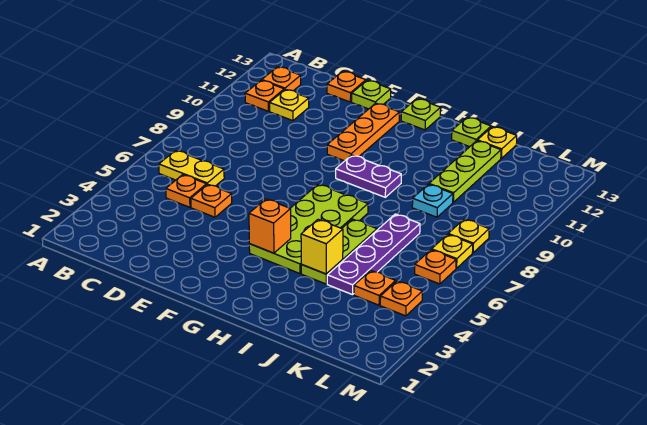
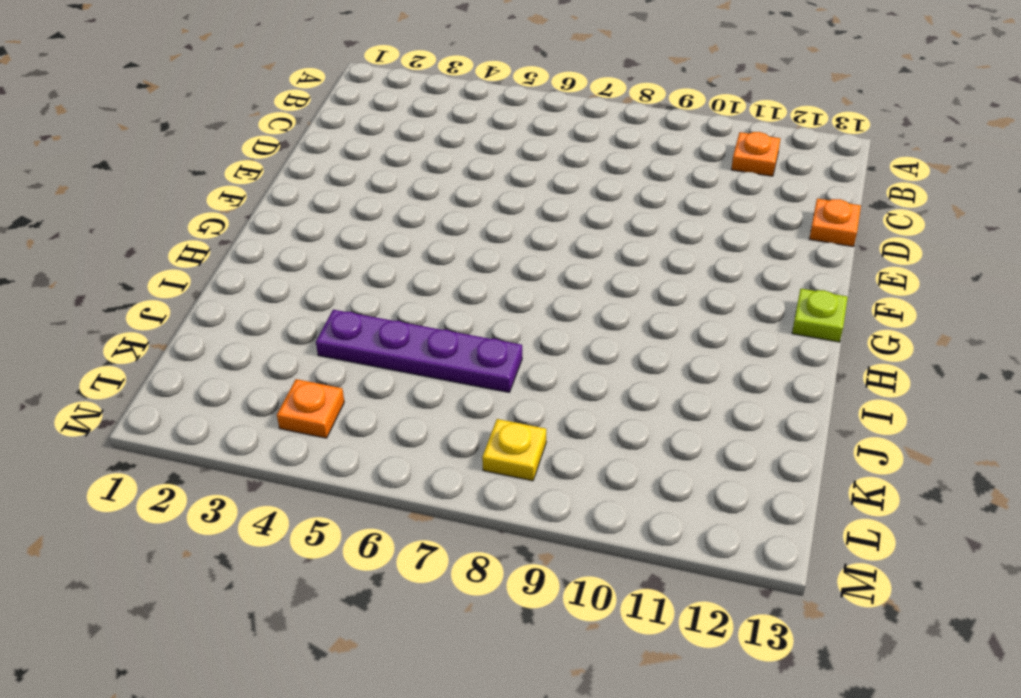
none -> yellow 1x2 plate [159,150,224,186]
none -> orange 1x1 plate [262,67,301,91]
none -> orange 1x1 plate [166,175,207,207]

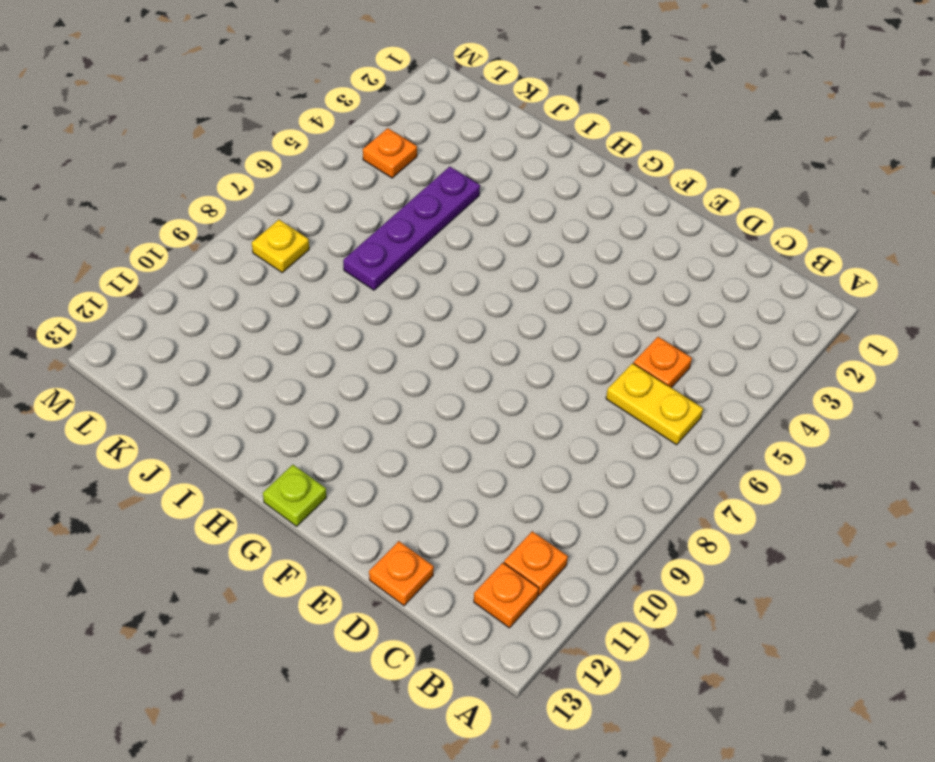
none -> yellow 1x1 plate [270,89,309,121]
none -> orange 1x1 plate [191,184,232,217]
none -> lime 1x1 plate [352,80,391,109]

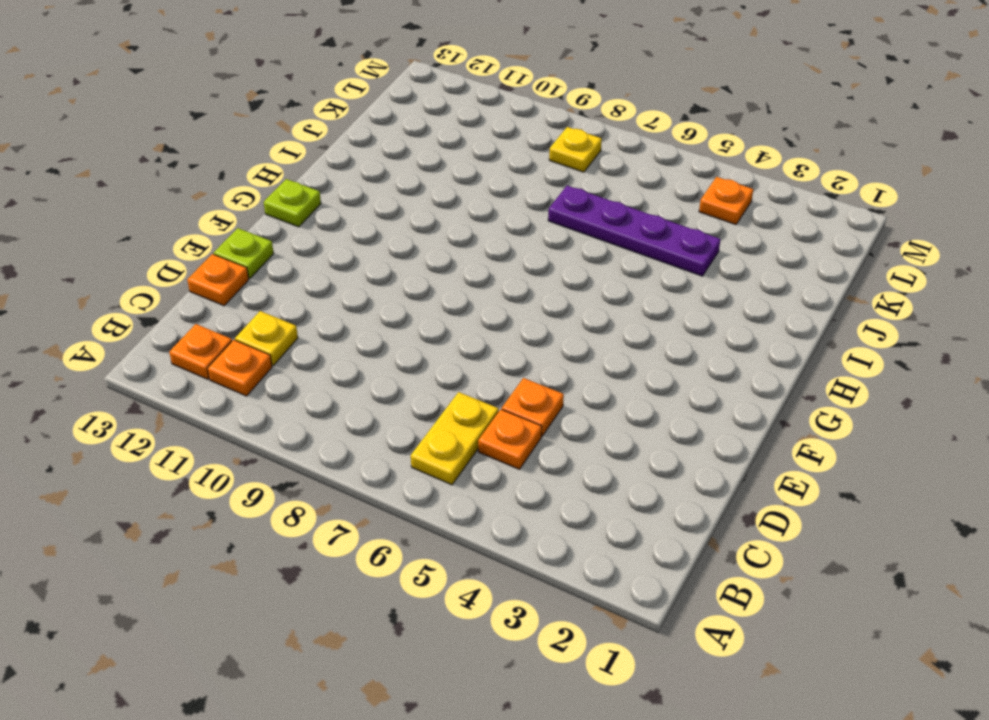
none -> orange 1x3 plate [327,103,399,161]
none -> lime 2x4 plate [249,184,368,274]
none -> purple 1x2 plate [336,155,401,197]

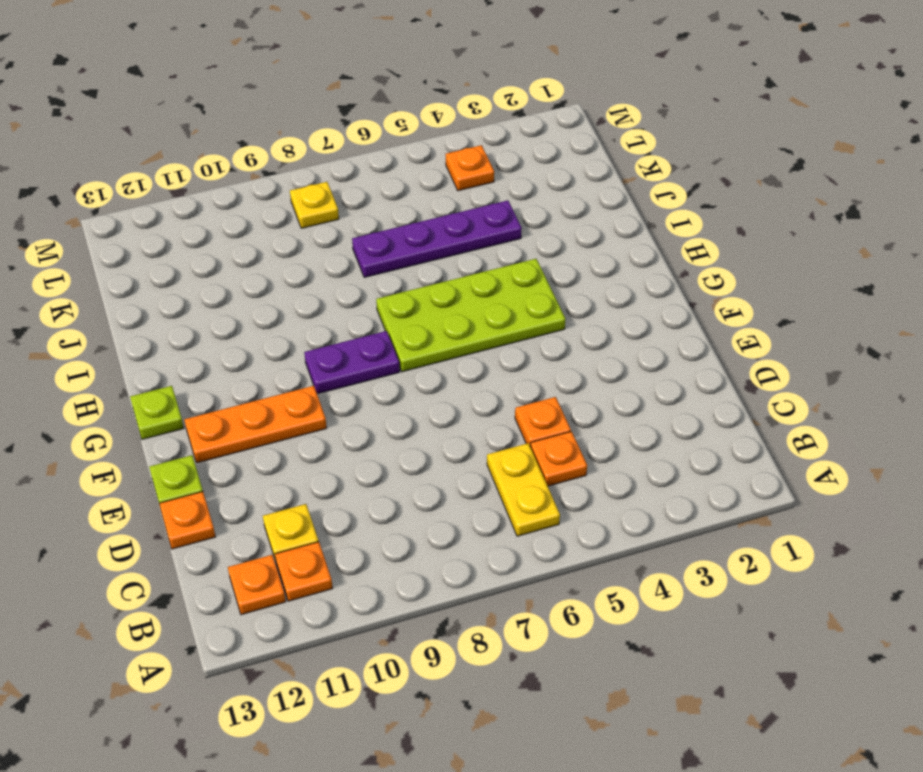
purple 1x2 plate [304,331,400,394] -> purple 1x2 plate turned to [336,155,401,197]
none -> lime 1x3 plate [301,219,377,284]
none -> lime 1x1 plate [452,117,491,147]
none -> cyan 1x1 plate [412,184,453,217]

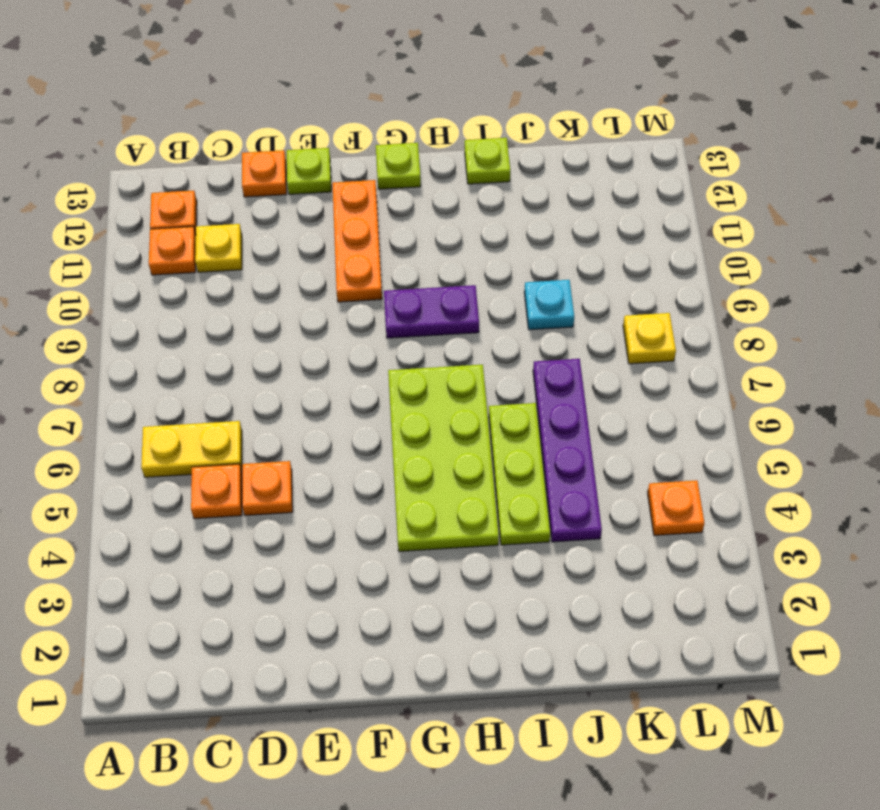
none -> lime 1x3 plate [429,141,501,202]
none -> yellow 1x1 plate [477,127,517,158]
none -> orange 1x1 plate [354,271,396,305]

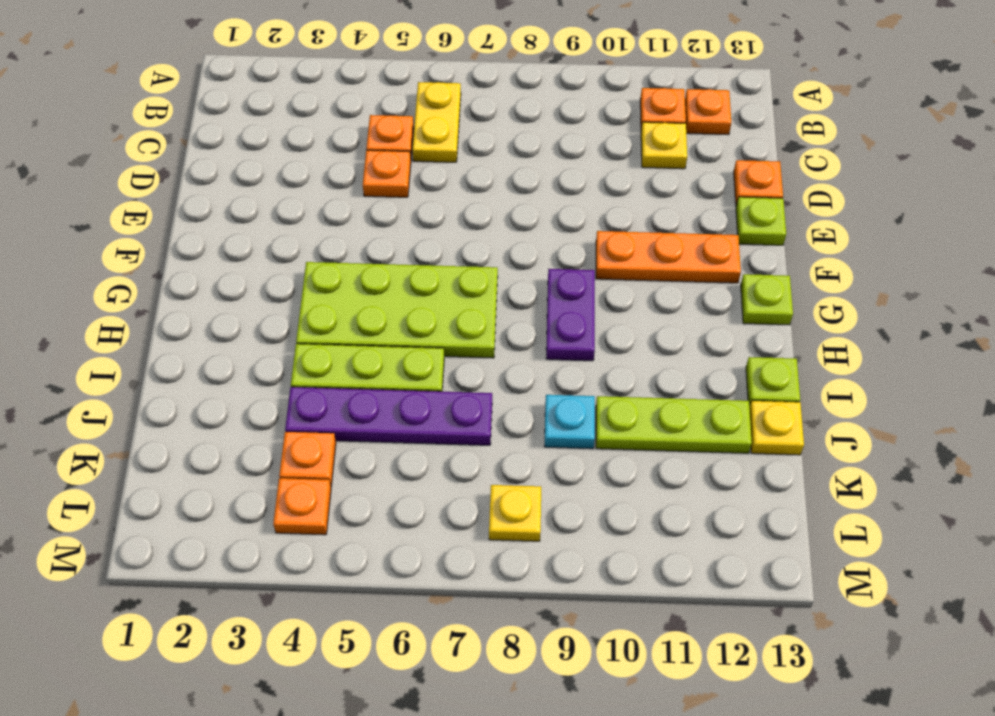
none -> orange 1x1 plate [415,250,456,284]
none -> yellow 1x1 plate [432,234,473,268]
none -> orange 1x1 brick [249,199,291,253]

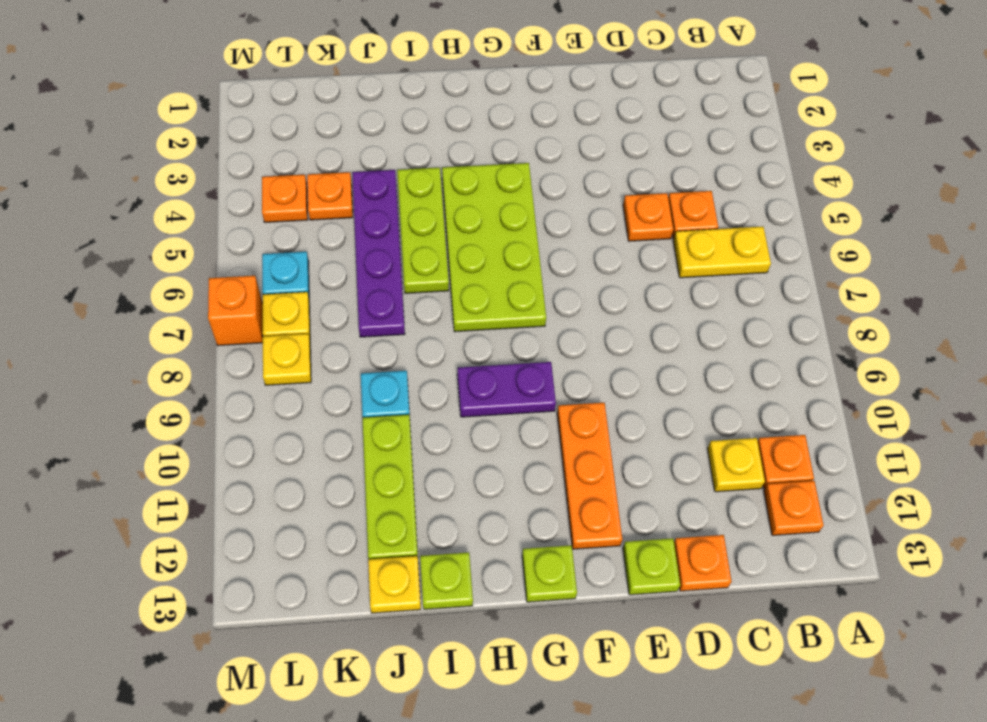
cyan 1x1 plate [262,252,309,296] -> orange 1x1 plate [415,250,456,284]
orange 1x1 brick [208,276,263,346] -> orange 1x1 brick moved to [249,199,291,253]
none -> yellow 1x1 brick [301,219,343,274]

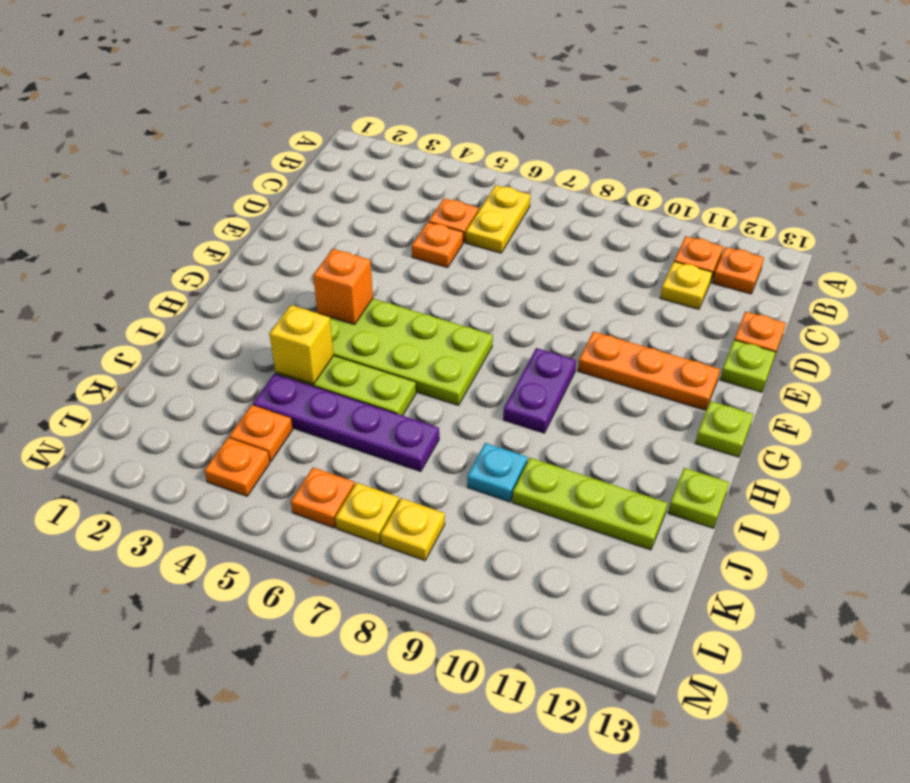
none -> yellow 1x1 plate [477,127,517,158]

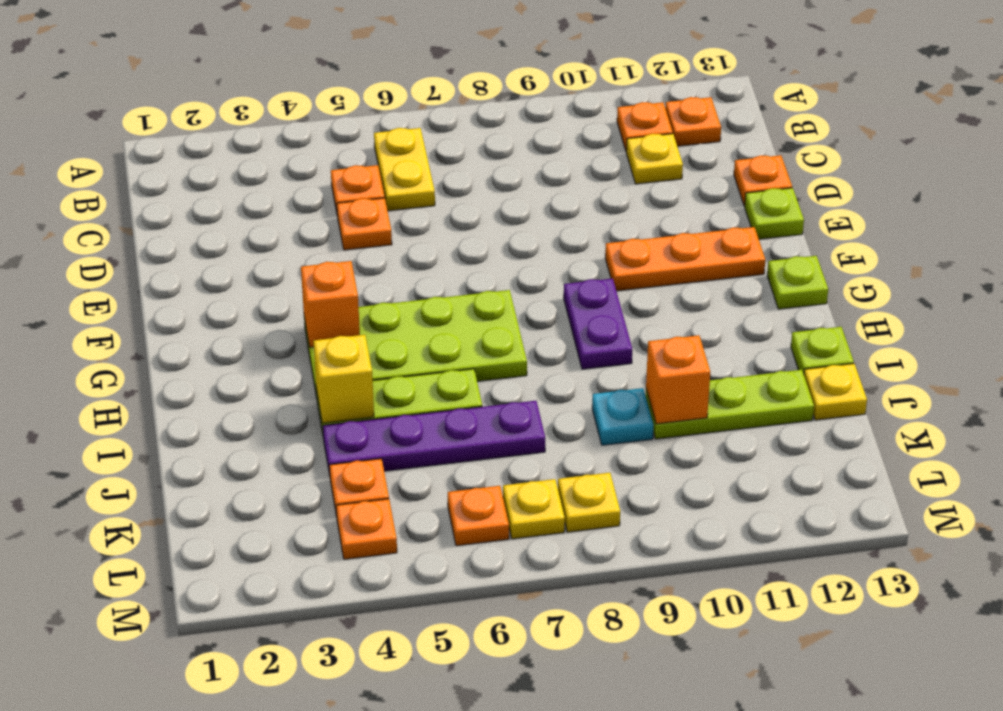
orange 1x1 brick [646,335,710,424] -> none

